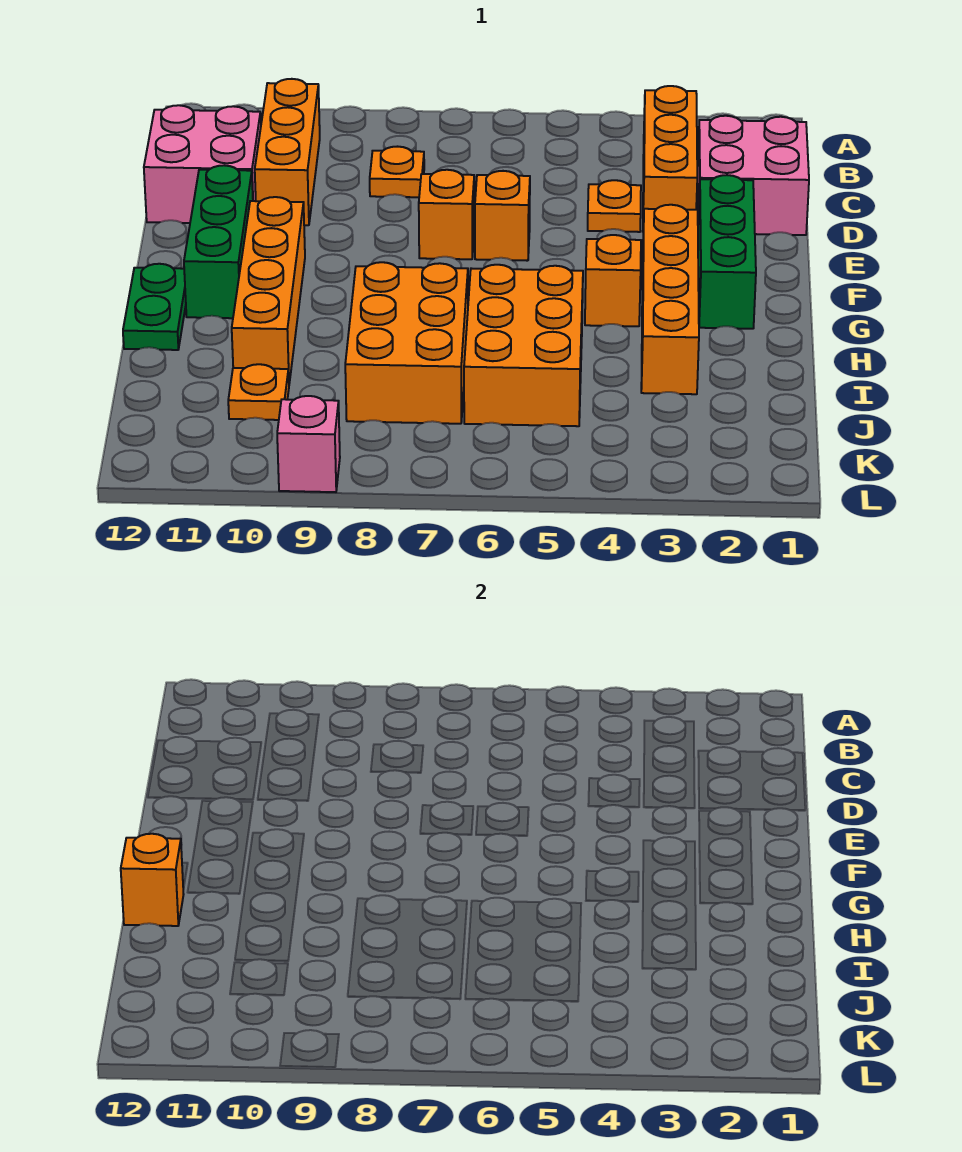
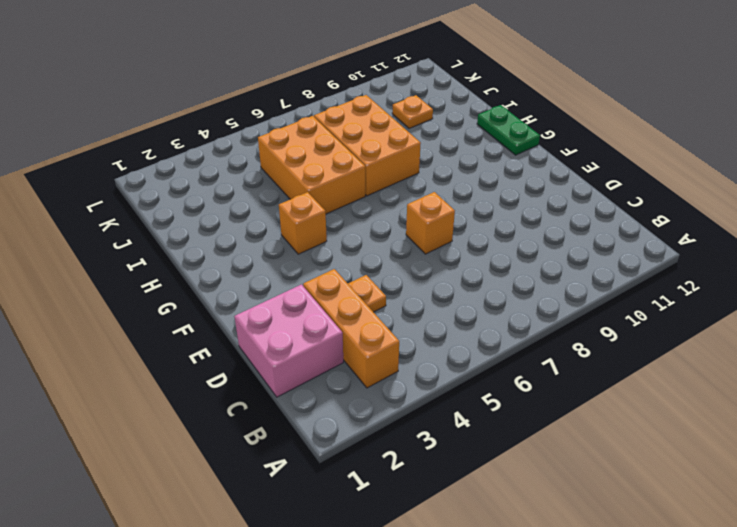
none -> orange 1x3 brick [255,79,320,225]
none -> orange 1x1 plate [370,147,424,197]
none -> pink 2x2 brick [144,105,261,223]

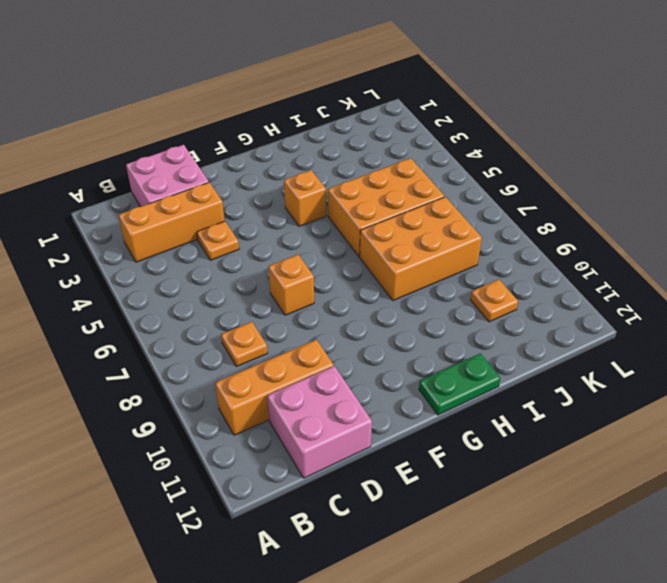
none -> green 1x3 brick [698,175,756,329]
none -> orange 1x1 brick [475,171,530,261]
none -> green 1x3 brick [184,165,253,318]

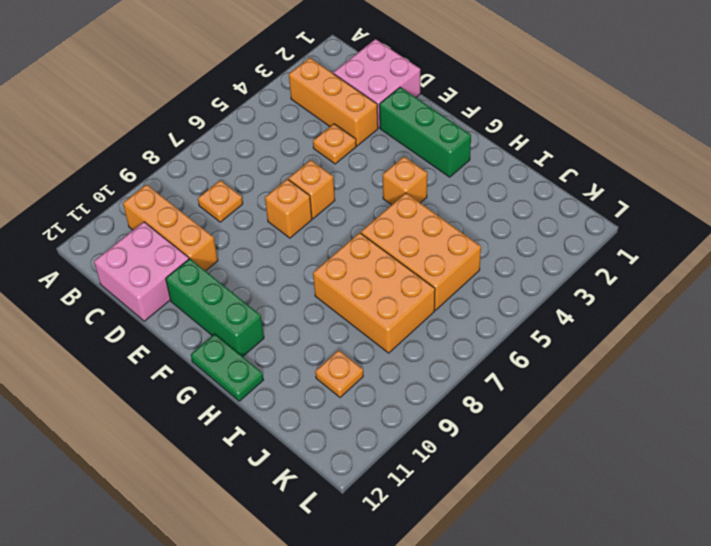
none -> orange 1x4 brick [641,205,699,394]
none -> orange 1x4 brick [232,197,305,383]
none -> pink 1x1 brick [277,396,340,492]

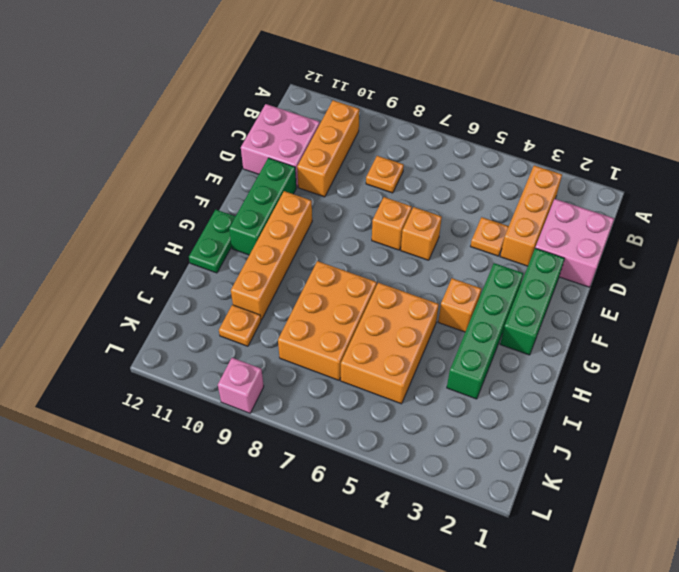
green 1x4 brick [447,263,523,399] -> orange 1x4 brick [641,205,699,394]
none -> orange 1x1 brick [121,834,184,926]

